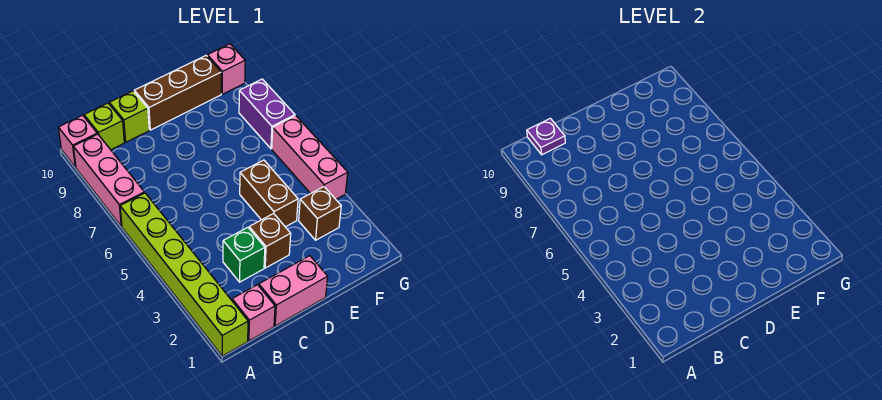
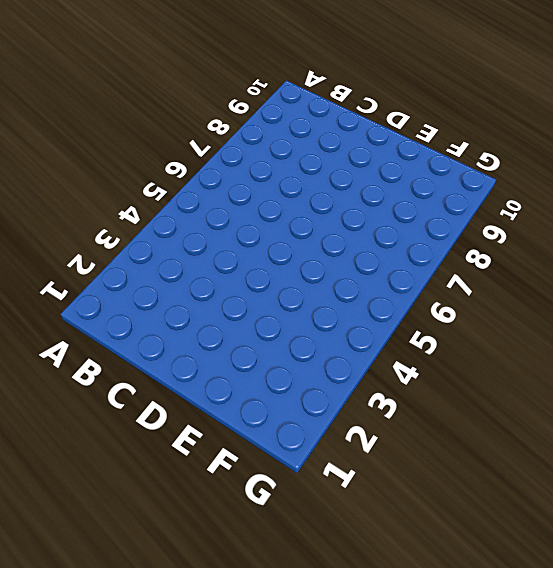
none -> lime 1x6 brick [120,193,248,356]
none -> pink 1x3 brick [73,134,144,226]
none -> pink 1x1 brick [58,115,97,167]

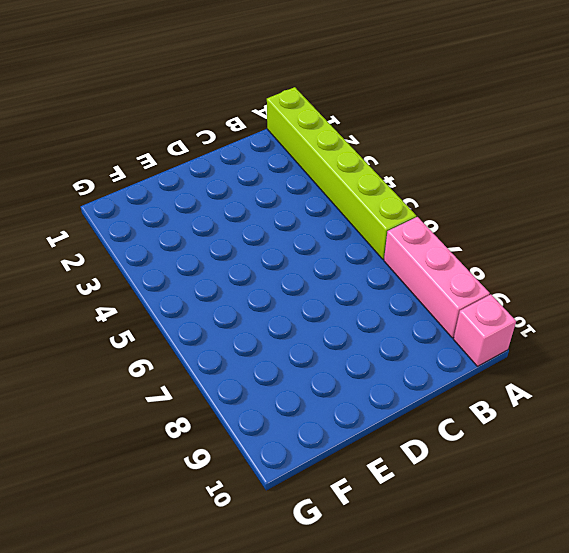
none -> pink 1x1 brick [232,285,275,341]
none -> lime 1x1 brick [84,103,124,150]
none -> pink 1x2 brick [259,256,328,326]

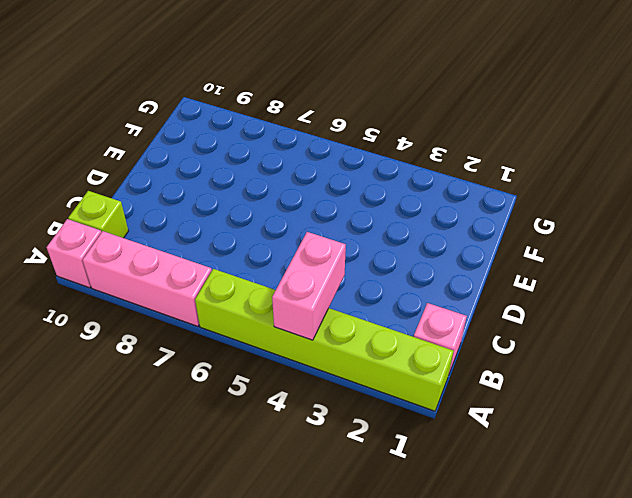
pink 1x2 brick [272,232,346,340] -> pink 1x2 brick moved to [259,256,328,326]
none -> green 1x1 brick [223,227,265,282]
none -> lime 1x1 brick [109,91,149,142]
none -> brown 1x1 brick [249,214,291,268]

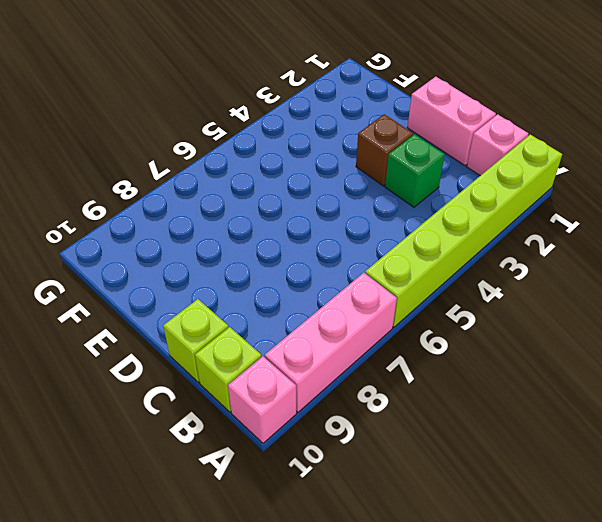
none -> brown 1x3 brick [134,56,221,130]
none -> brown 1x2 brick [240,160,298,227]
none -> brown 1x1 brick [299,187,341,240]

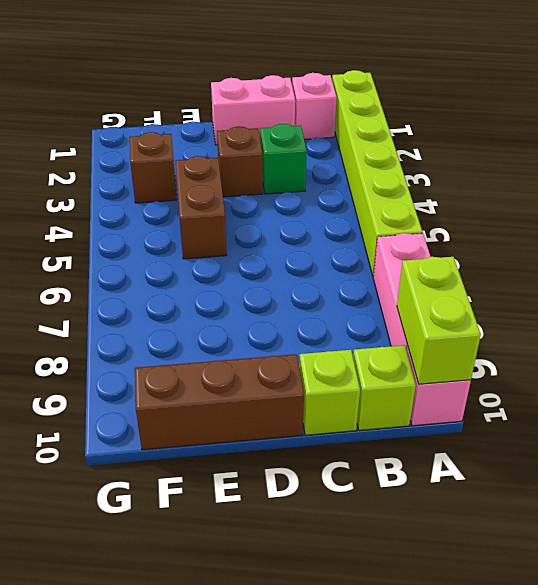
lime 1x2 brick [397,257,481,384] -> none
none -> pink 1x3 brick [272,116,348,199]
none -> purple 1x2 brick [239,79,295,149]
none -> pink 1x1 brick [207,44,245,94]

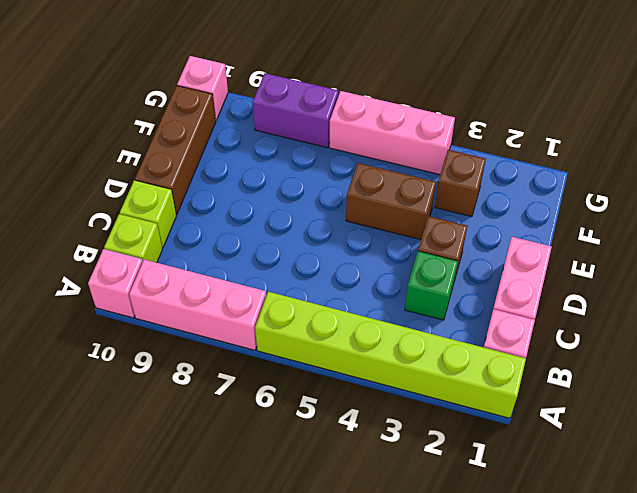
none -> purple 1x1 plate [527,118,565,155]

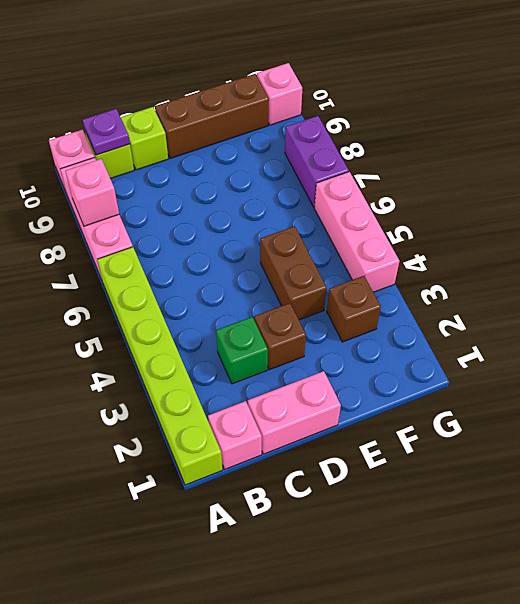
pink 1x1 brick [65,159,119,226] -> none

